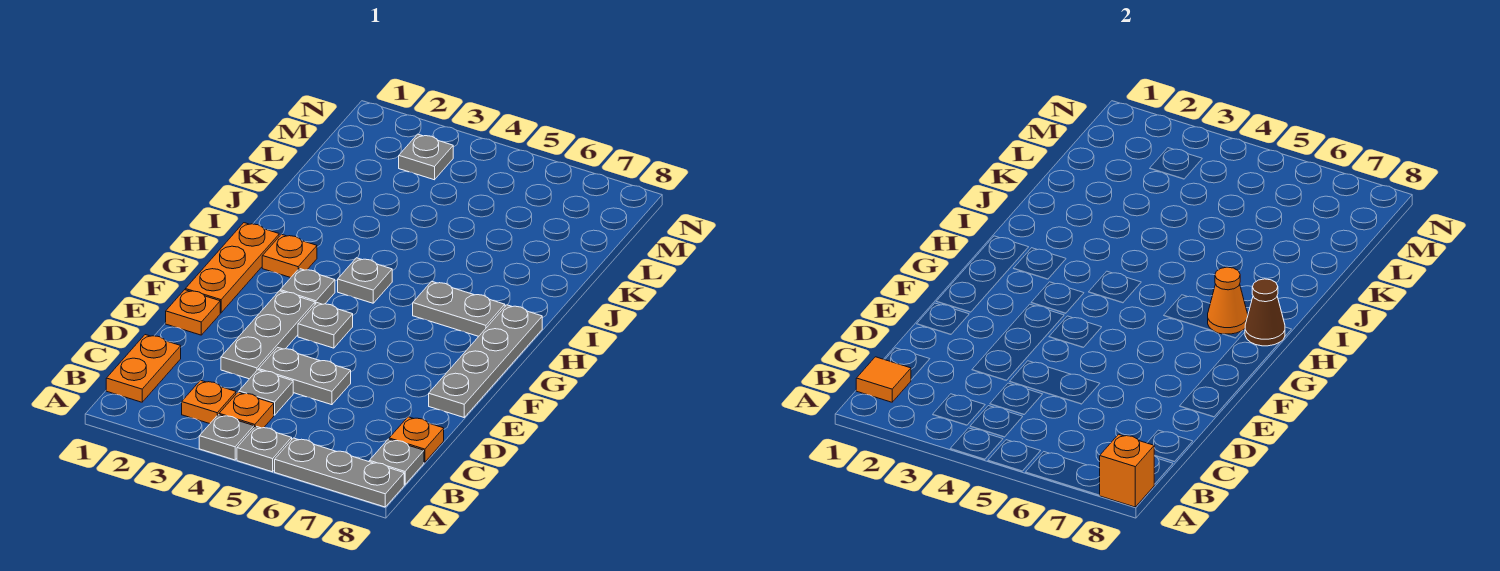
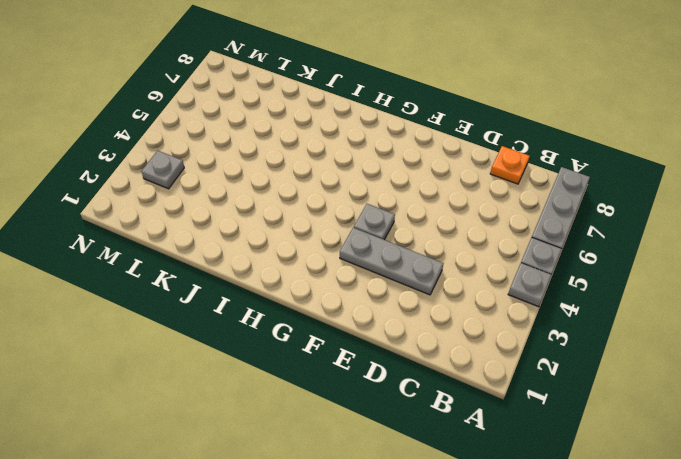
none -> orange 1x2 plate [106,335,181,402]
none -> orange 1x1 plate [182,380,236,424]
none -> orange 1x1 plate [219,392,274,428]

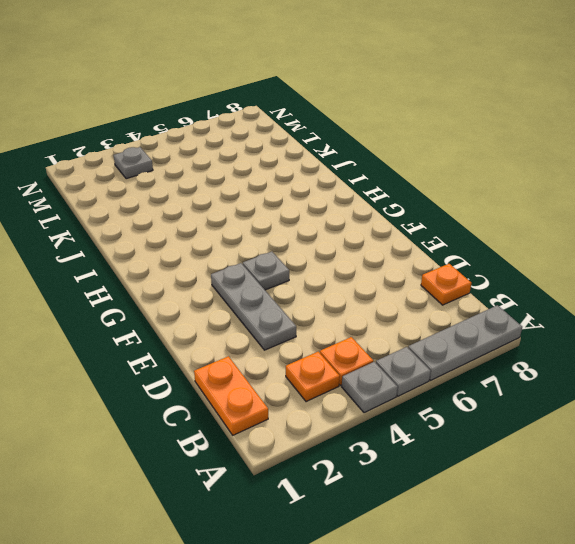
none -> grey 1x1 plate [369,439,424,485]
none -> grey 1x1 plate [239,370,293,415]
none -> grey 1x2 plate [259,347,351,405]

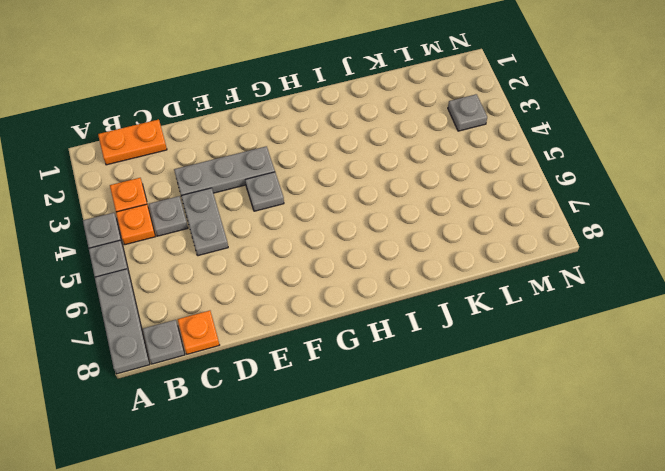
none -> orange 1x1 plate [166,290,220,335]
none -> grey 1x4 plate [429,305,542,417]
none -> orange 1x3 plate [185,223,279,313]

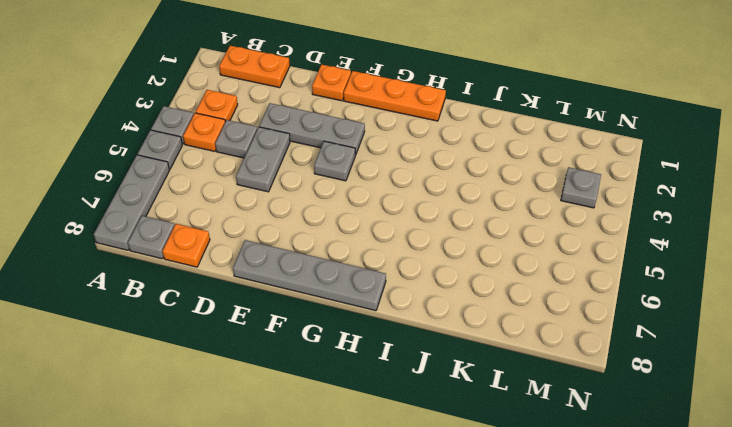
none -> grey 1x1 plate [280,269,335,304]
none -> orange 1x1 plate [262,234,317,278]
none -> grey 1x1 plate [338,258,392,303]

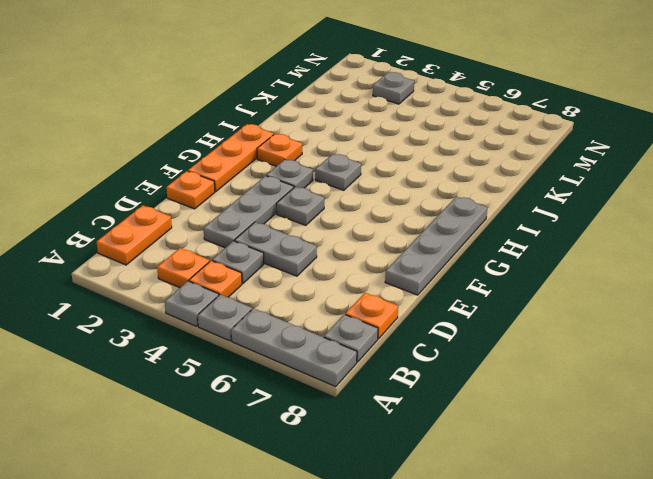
none -> grey 1x2 plate [413,281,505,336]
none -> orange 1x1 brick [1099,434,1155,507]
none -> orange 1x1 tile [856,357,911,402]

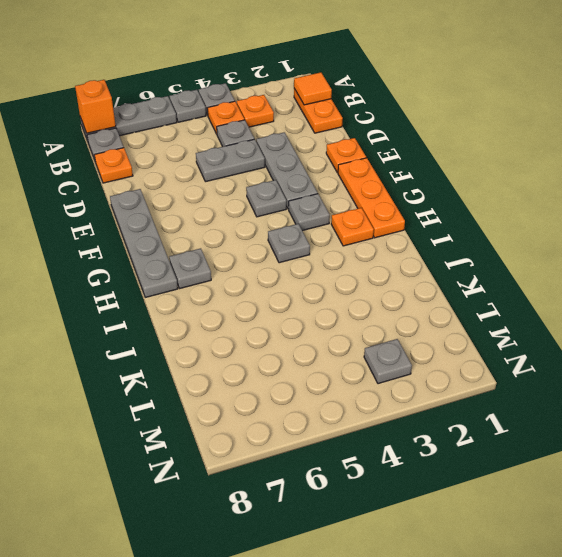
grey 1x1 plate [169,248,211,289] -> grey 1x2 plate [413,281,505,336]
none -> orange 1x1 cone [1208,267,1248,334]
none -> brown 1x1 cone [1245,279,1285,346]

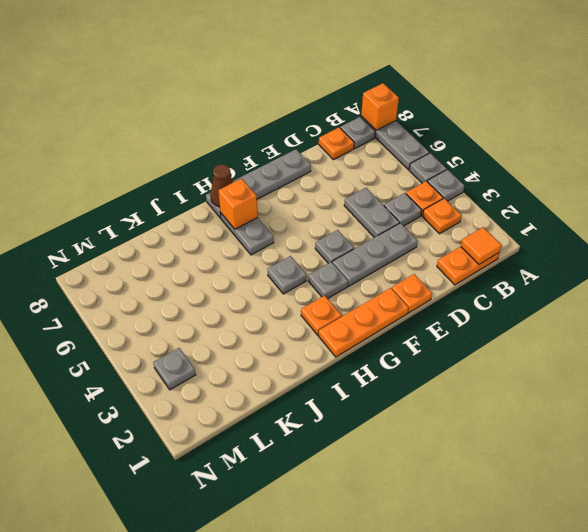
orange 1x1 brick [218,179,258,229] -> orange 1x1 cone [1208,267,1248,334]

